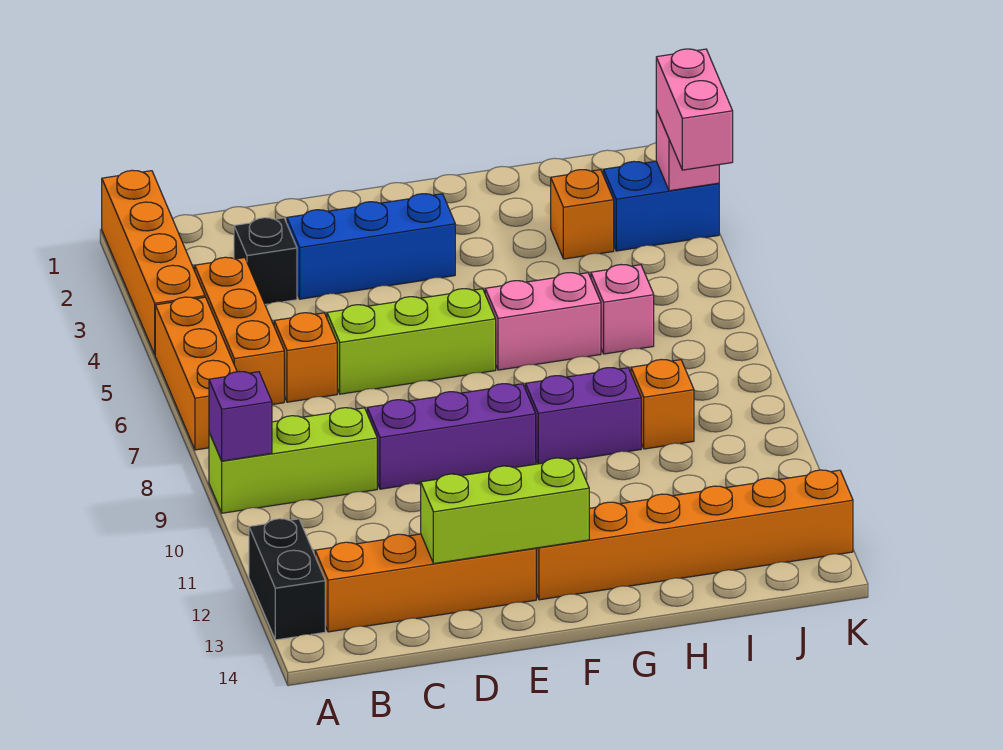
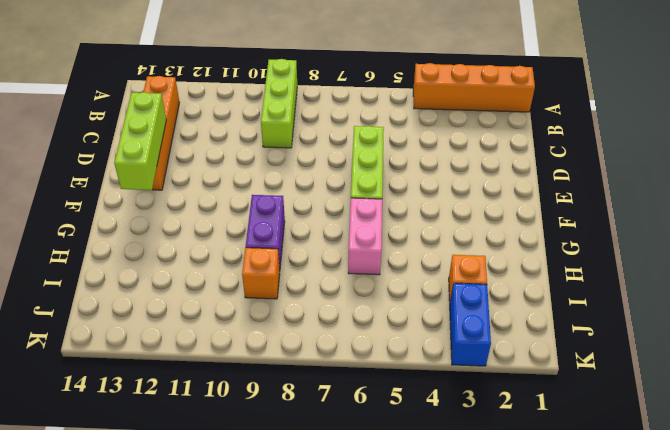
none -> orange 1x3 brick [155,297,237,450]
none -> black 1x2 brick [249,519,325,640]
none -> orange 1x3 brick [195,257,284,405]

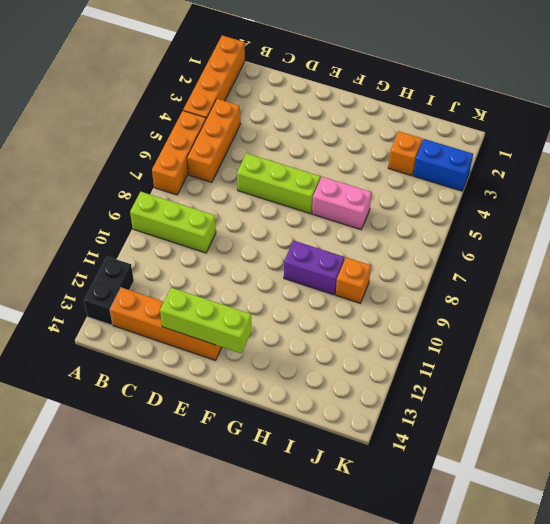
none -> black 1x1 brick [234,218,297,304]
none -> orange 1x1 brick [274,313,337,402]
none -> blue 1x3 brick [287,194,455,299]

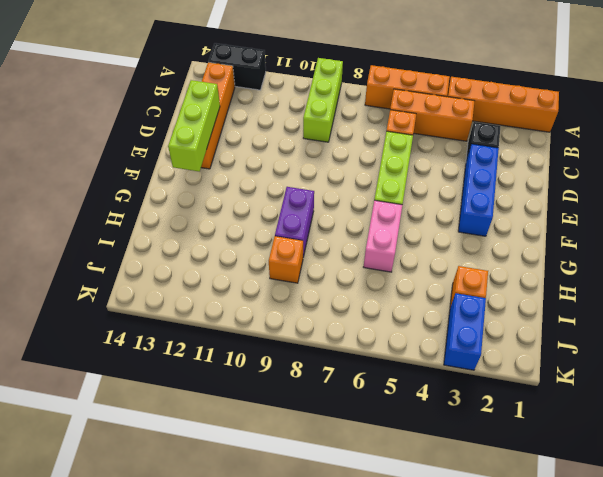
none -> purple 1x3 brick [367,384,536,489]
none -> orange 1x6 brick [536,470,853,600]
none -> pink 1x1 brick [591,265,654,354]

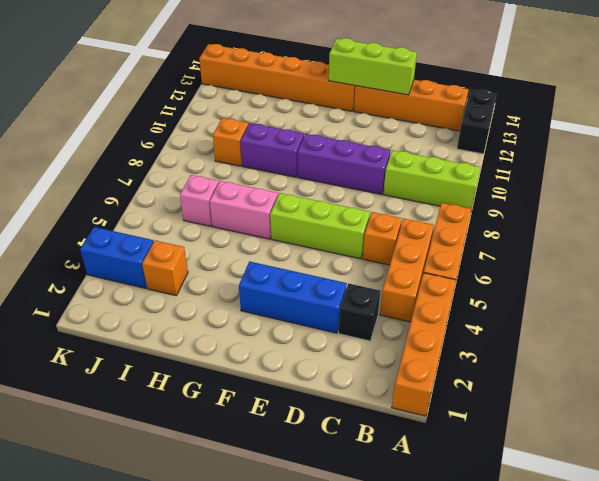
none -> purple 1x1 brick [209,372,272,461]
none -> pink 1x1 brick [656,110,719,191]
none -> pink 1x2 brick [656,49,733,170]

